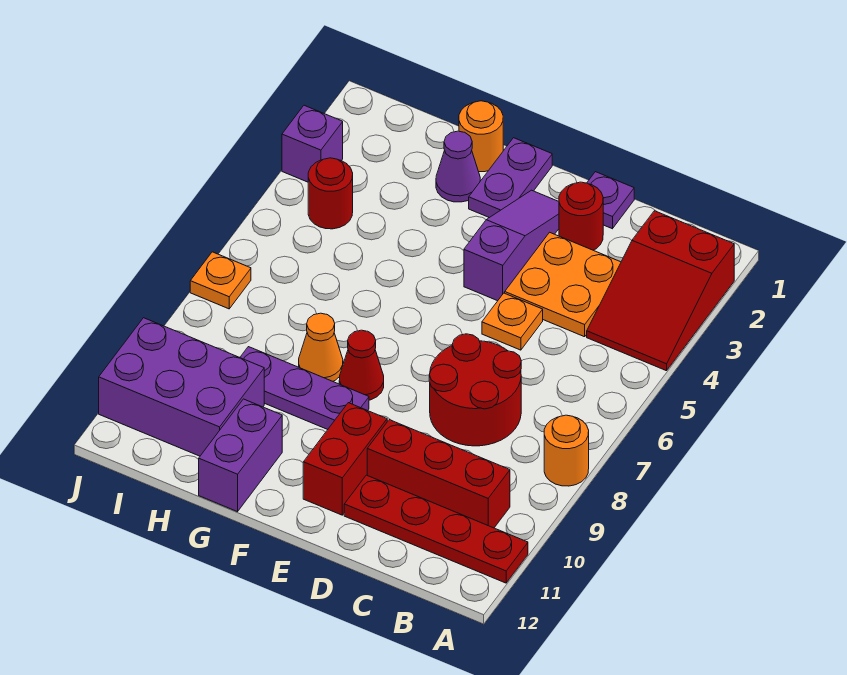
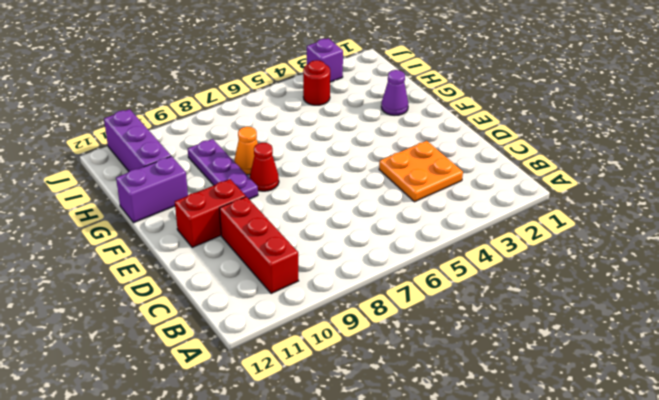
purple 1x3 brick [104,109,171,171] -> purple 2x3 brick [99,318,264,456]
none -> red 2x3 slope [587,211,734,371]
none -> orange 1x1 round brick [544,415,589,486]
none -> red 1x4 plate [344,475,528,583]

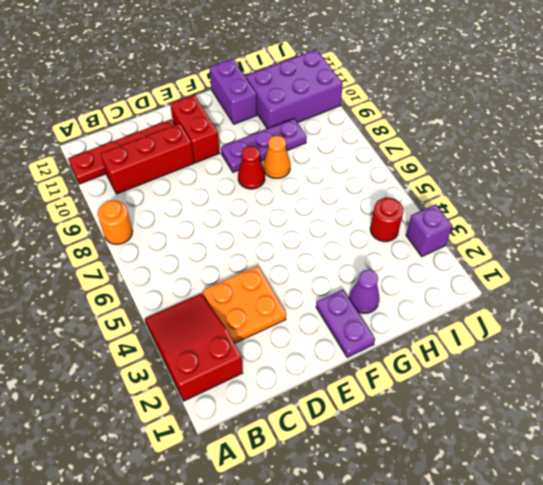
none -> red 2x2 round brick [429,334,521,446]
none -> purple 1x1 plate [587,172,634,229]
none -> red 1x1 round brick [559,182,603,250]

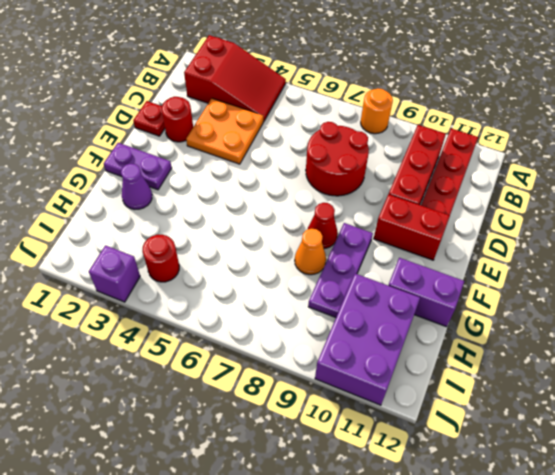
red 1x1 plate [133,101,165,136] -> purple 1x1 plate [587,172,634,229]
none -> orange 1x1 plate [482,293,543,350]
none -> purple 1x3 slope [464,190,559,301]
none -> orange 1x1 round brick [459,101,503,172]

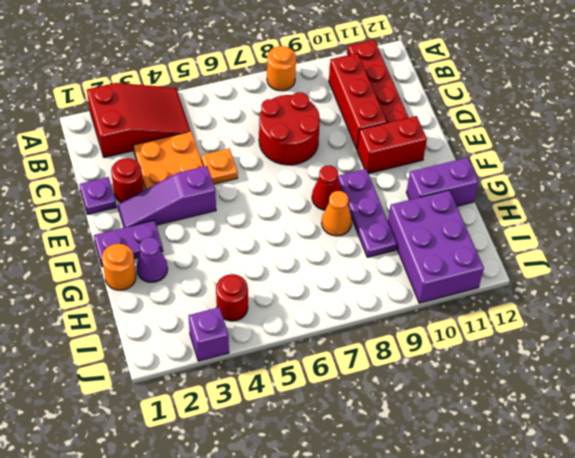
none -> orange 1x1 plate [190,252,251,309]

